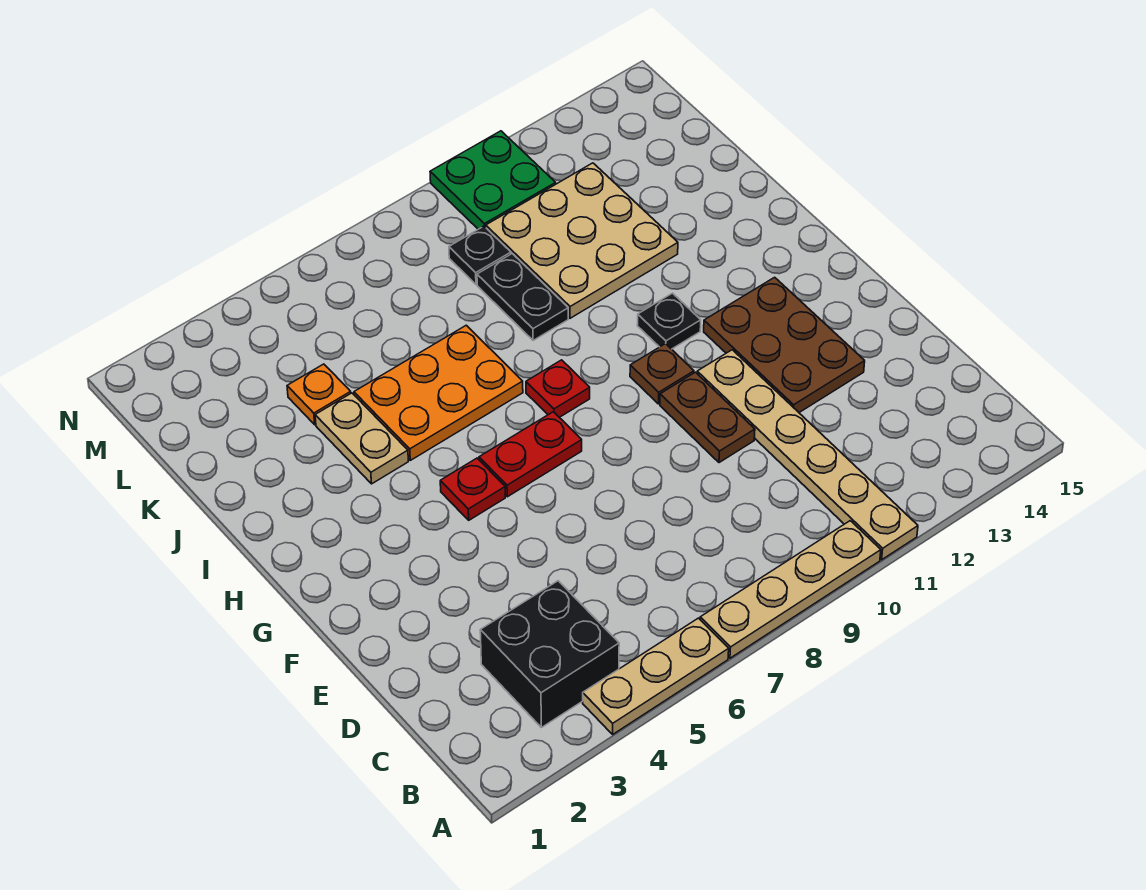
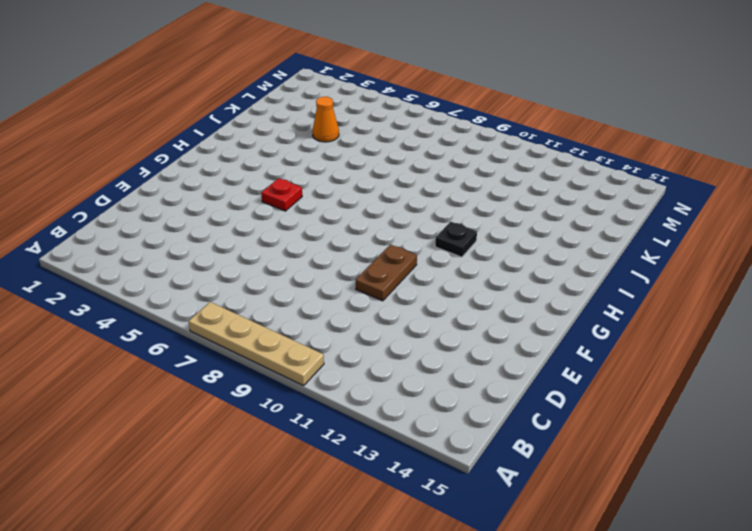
orange 1x1 cone [312,97,339,142] -> orange 1x1 plate [287,364,351,425]
none -> tan 1x3 plate [583,618,729,734]
none -> tan 1x6 plate [697,350,918,560]
none -> black 2x2 brick [480,581,619,727]

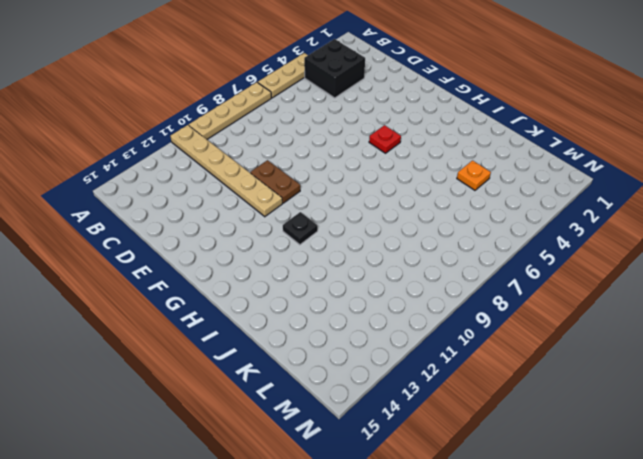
none -> brown 2x3 plate [704,277,865,412]
none -> red 1x2 plate [479,412,582,497]
none -> brown 1x1 plate [630,344,694,404]

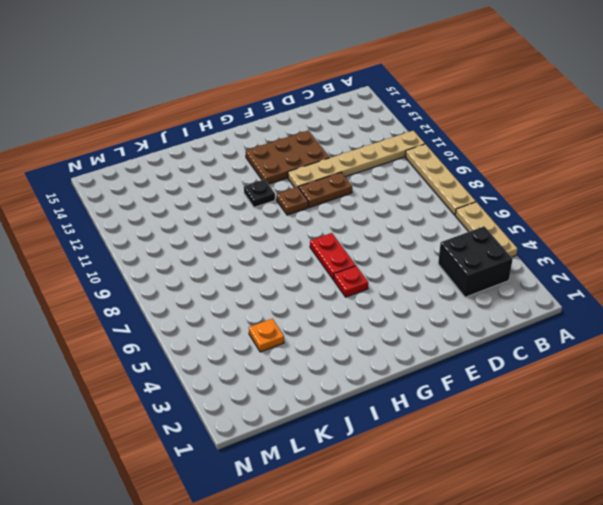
none -> red 1x1 plate [526,360,590,417]
none -> tan 1x2 plate [315,393,408,484]
none -> orange 2x3 plate [354,325,523,460]

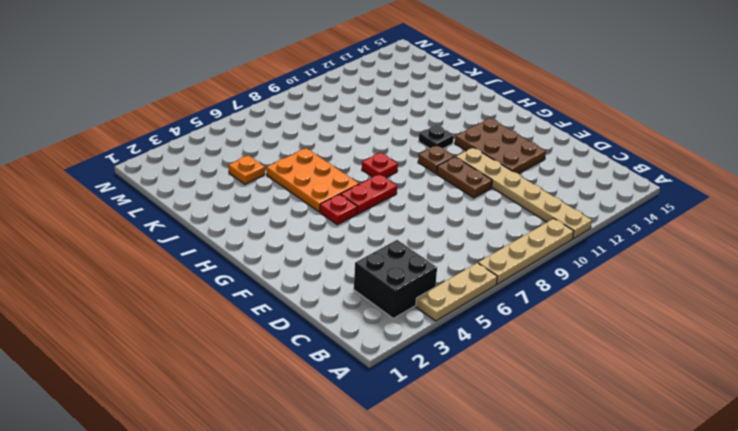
orange 2x3 plate [267,148,359,212] -> orange 2x3 plate turned to [354,325,523,460]
none -> tan 1x2 plate [315,393,408,484]
none -> black 1x2 plate [477,254,568,340]
none -> tan 3x3 plate [486,163,678,318]

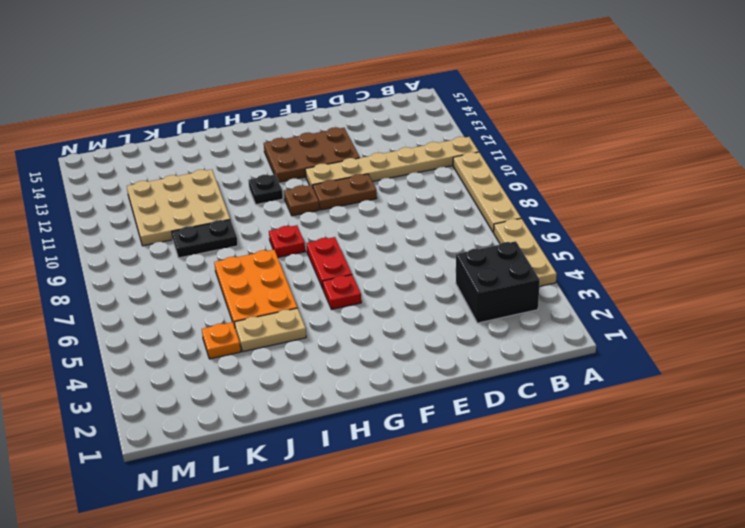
none -> black 1x1 plate [449,226,511,284]
none -> green 2x2 plate [430,131,556,229]

